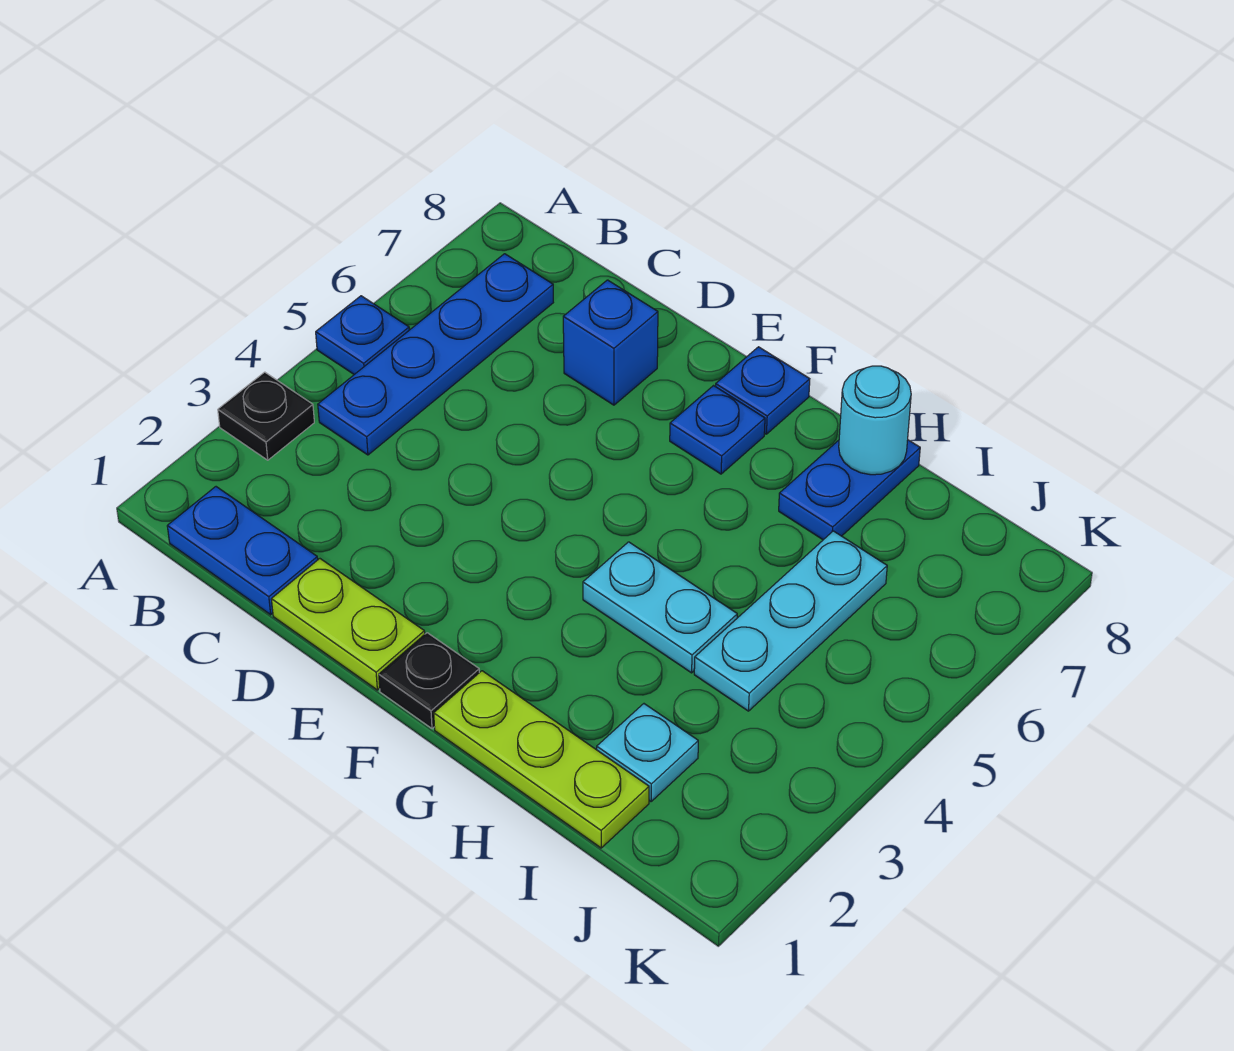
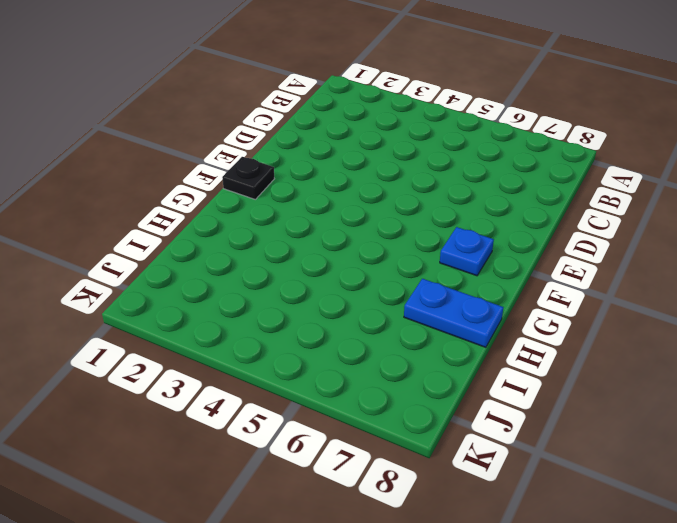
none -> black 1x1 plate [218,372,314,460]
none -> blue 1x1 plate [316,296,409,374]
none -> blue 1x2 plate [167,487,318,615]

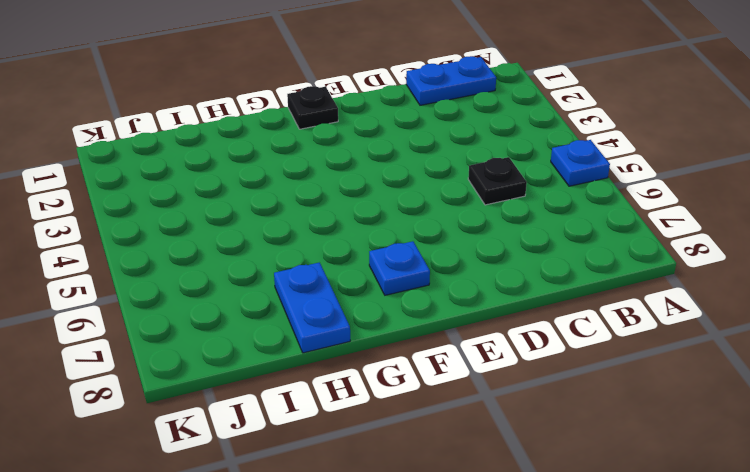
black 1x1 plate [468,157,527,205] -> black 1x1 plate moved to [218,372,314,460]
none -> blue 1x4 plate [318,254,553,455]
none -> lime 1x2 plate [271,559,425,690]
none -> blue 1x1 brick [563,280,658,405]

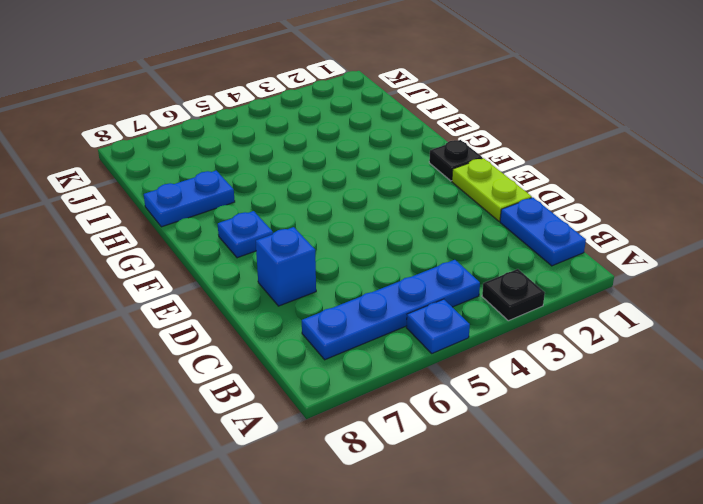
none -> blue 1x1 plate [716,347,810,434]
none -> lime 1x3 plate [434,671,649,848]
none -> cyan 1x2 plate [583,542,737,673]

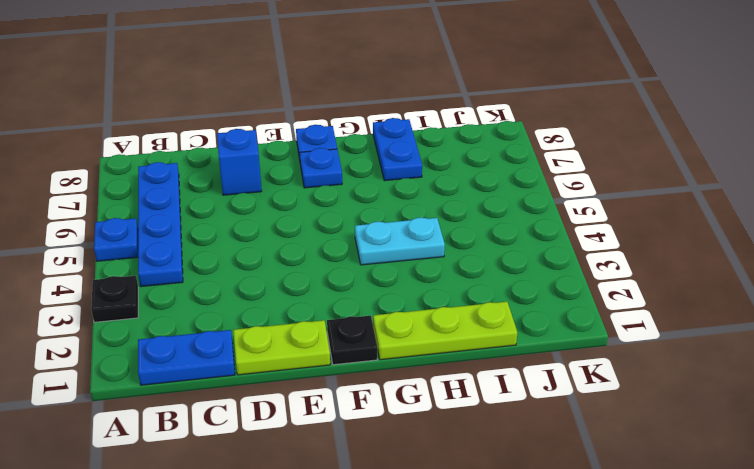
none -> cyan 1x1 plate [597,704,698,801]
none -> cyan 1x3 plate [694,531,887,711]
none -> cyan 1x1 round brick [839,366,911,475]

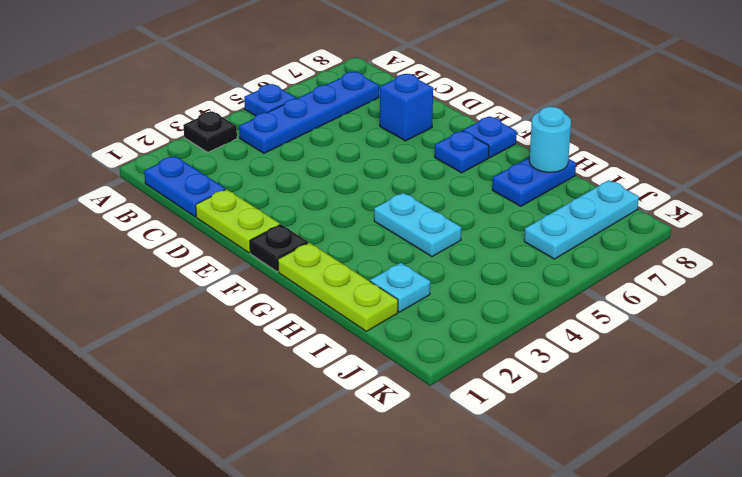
cyan 1x3 plate [524,180,639,259] -> cyan 1x3 plate moved to [694,531,887,711]

